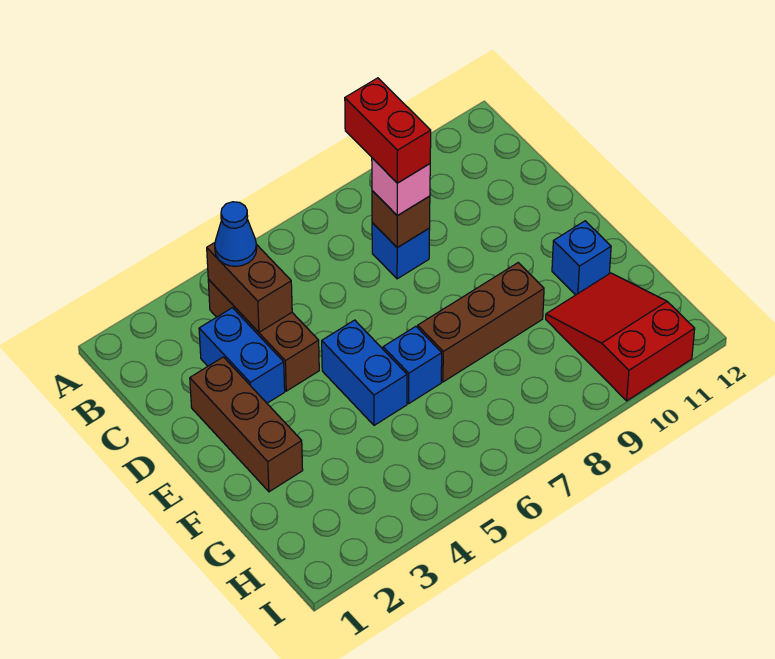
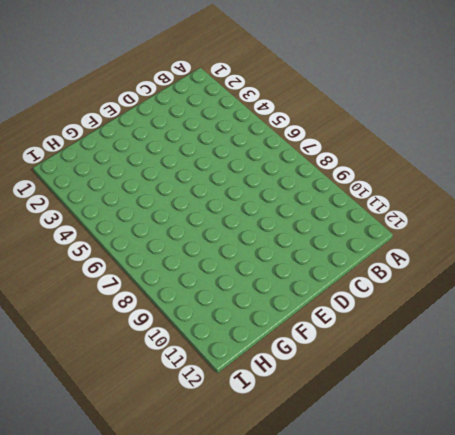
none -> brown 1x3 brick [208,279,319,391]
none -> blue 1x2 brick [199,308,285,403]
none -> blue 1x1 brick [372,223,430,279]

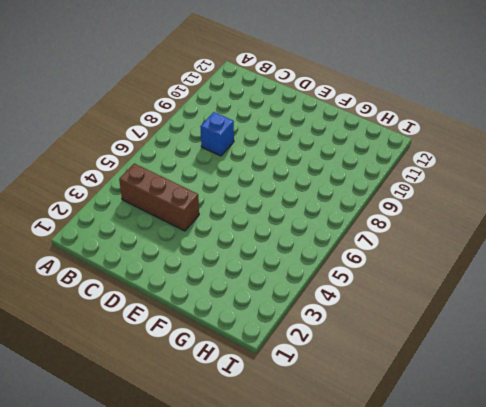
none -> blue 1x2 brick [199,308,285,403]
none -> brown 1x3 brick [190,357,303,492]
none -> blue 1x2 brick [322,320,407,425]

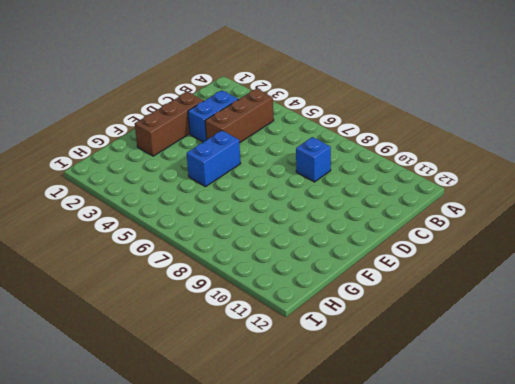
none -> blue 1x1 brick [383,326,442,403]
none -> brown 1x3 brick [418,263,544,382]
none -> blue 1x1 brick [552,221,611,295]

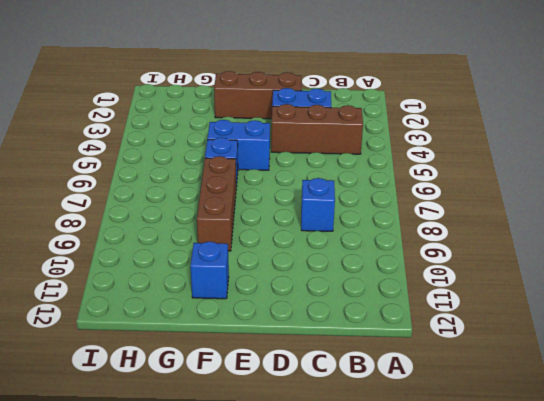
none -> red 2x3 slope [546,273,695,401]
none -> brown 1x2 brick [207,243,292,332]
none -> brown 1x1 brick [372,191,430,248]

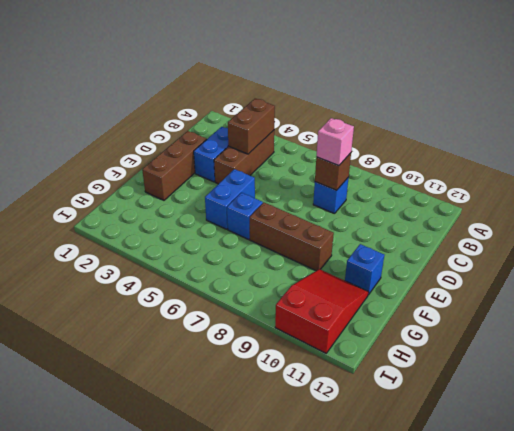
none -> blue 1x1 cone [215,202,257,266]
none -> red 1x2 brick [345,78,431,183]

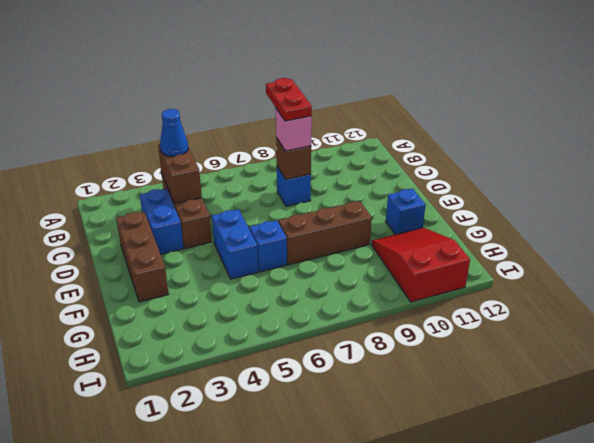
red 1x2 plate [266,78,312,121] -> red 1x2 brick [345,78,431,183]

